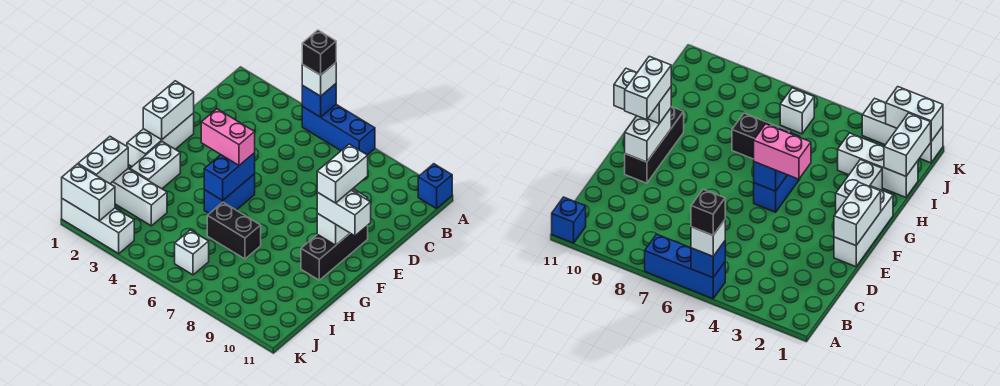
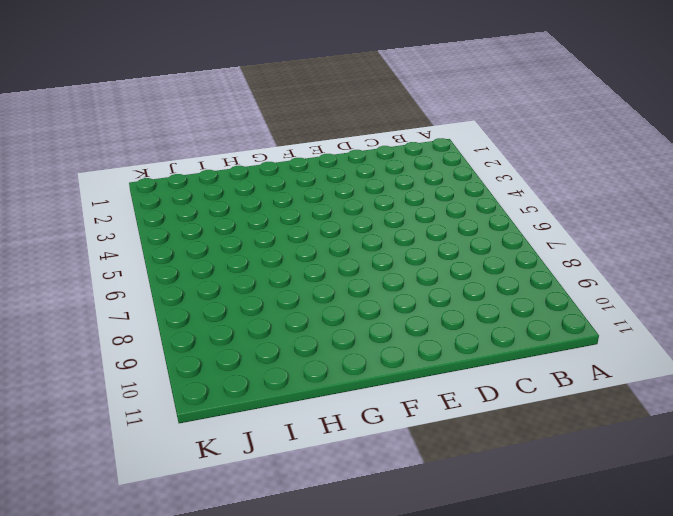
none -> blue 1x3 brick [302,105,375,155]
none -> blue 1x1 brick [418,164,452,209]
none -> white 1x3 brick [127,113,194,166]

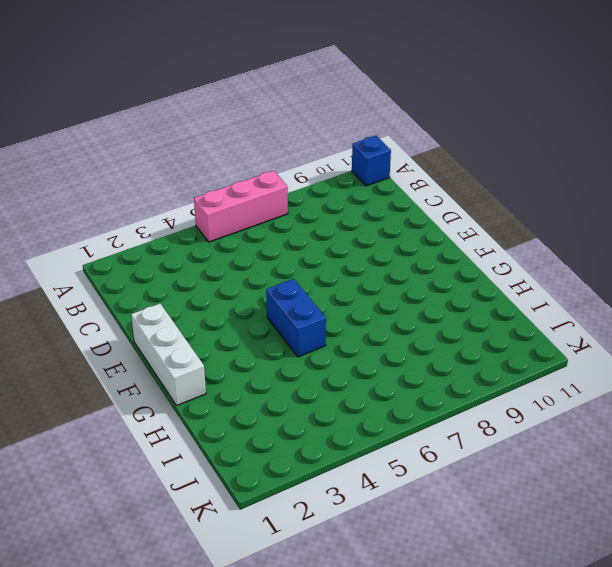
pink 1x3 brick [194,171,288,242] -> blue 1x3 brick [302,105,375,155]
none -> black 1x3 brick [301,225,368,280]
none -> white 1x2 brick [130,142,180,189]
none -> black 1x2 brick [207,202,261,259]

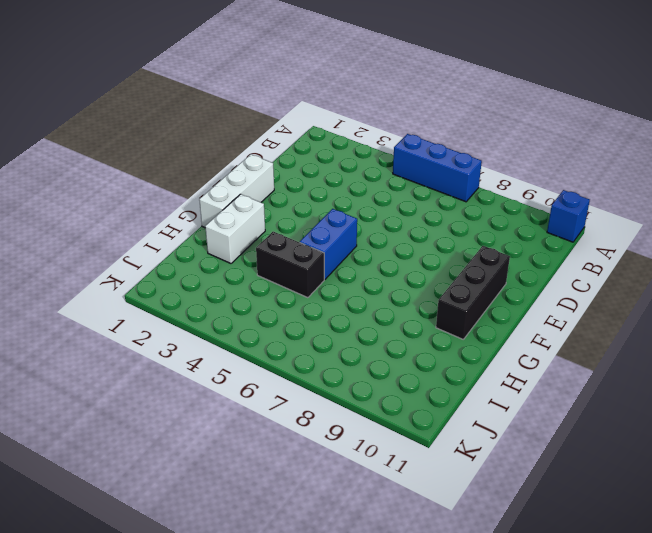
black 1x2 brick [256,232,324,298] -> black 1x2 brick moved to [207,202,261,259]
none -> white 1x3 brick [110,169,167,226]
none -> white 1x1 brick [175,230,209,275]
none -> white 1x3 brick [62,199,134,254]

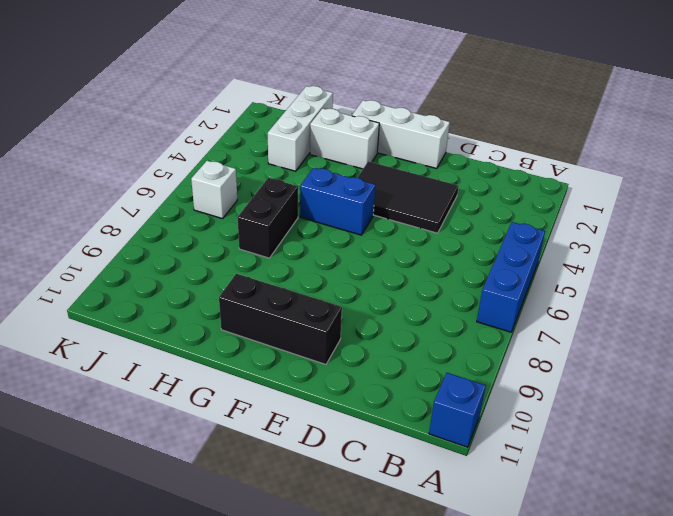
black 2x3 tile [357,161,459,233] -> none
none -> white 1x3 brick [62,199,134,254]
none -> blue 1x1 brick [302,84,336,117]
none -> white 1x2 brick [143,81,194,140]

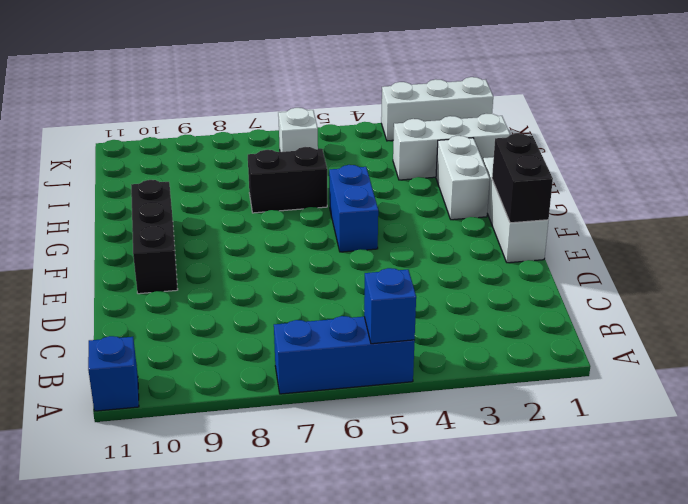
black 1x2 brick [492,133,553,223] -> white 1x2 brick [143,81,194,140]
none -> white 1x2 brick [317,189,368,245]
none -> blue 1x2 brick [204,153,255,201]
none -> white 1x2 brick [78,137,128,184]

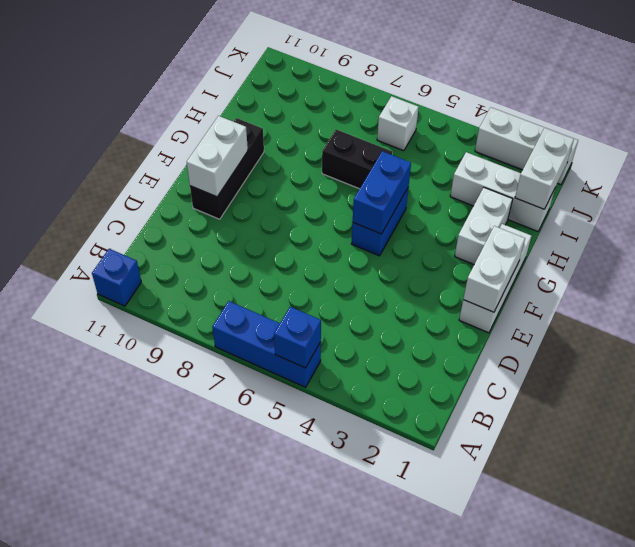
none -> white 1x2 brick [62,164,115,221]
none -> white 1x1 brick [302,63,336,96]
none -> pink 1x2 brick [201,109,255,165]

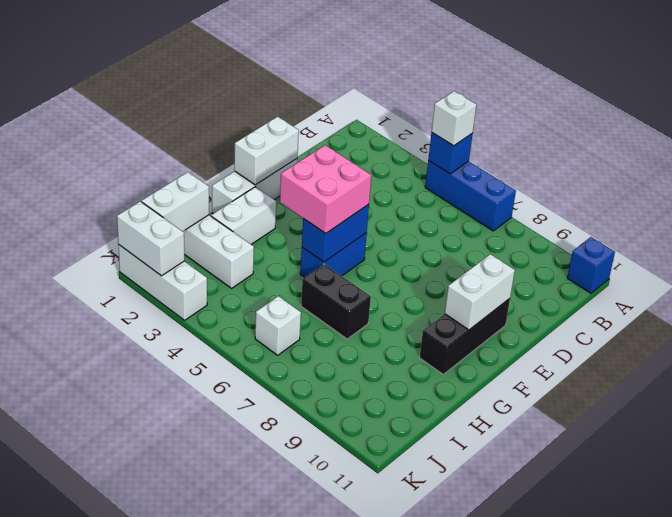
pink 2x2 brick [280,145,372,233] -> pink 1x2 brick [201,109,255,165]
none -> white 1x2 brick [317,190,371,236]
none -> black 1x1 brick [302,30,336,75]
none -> white 1x2 brick [317,144,368,203]

